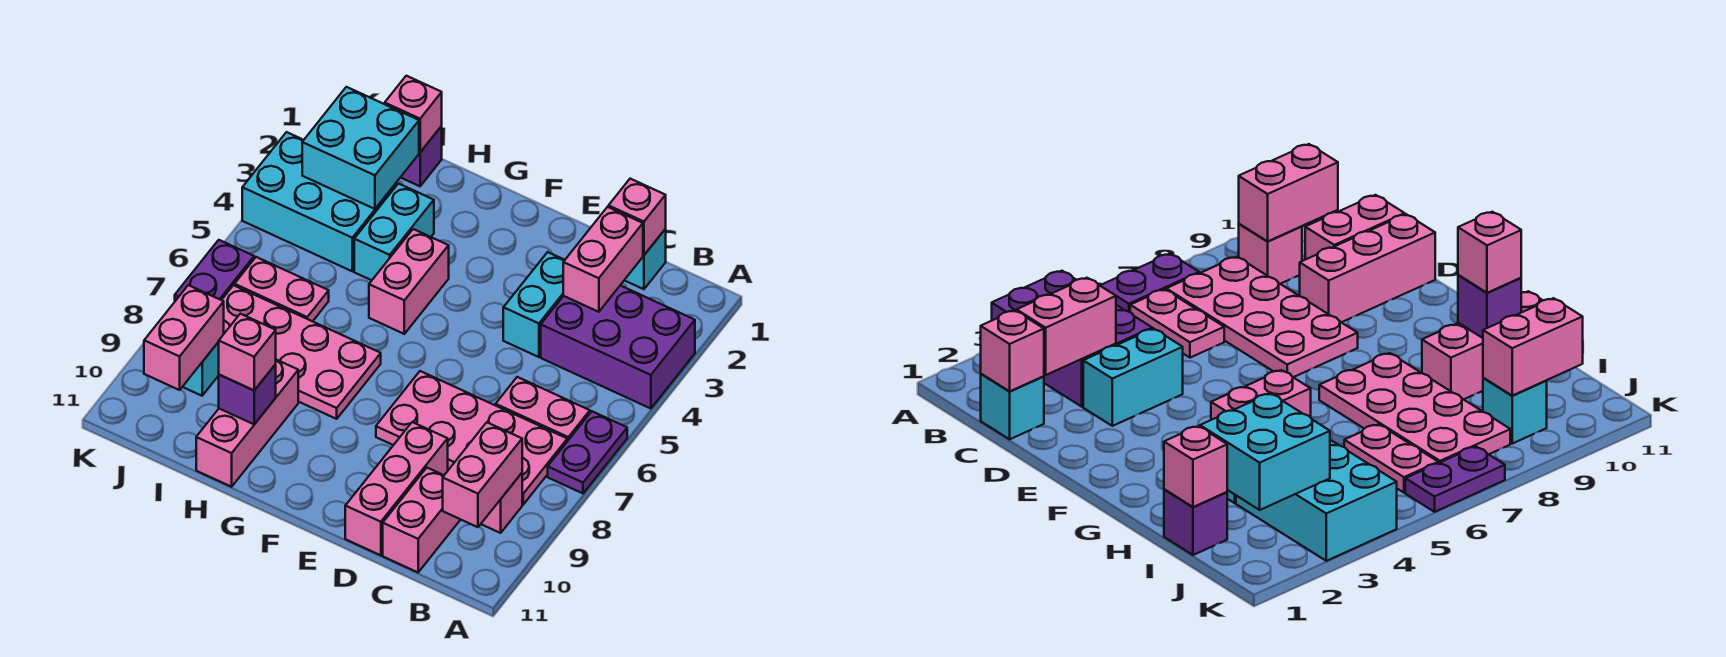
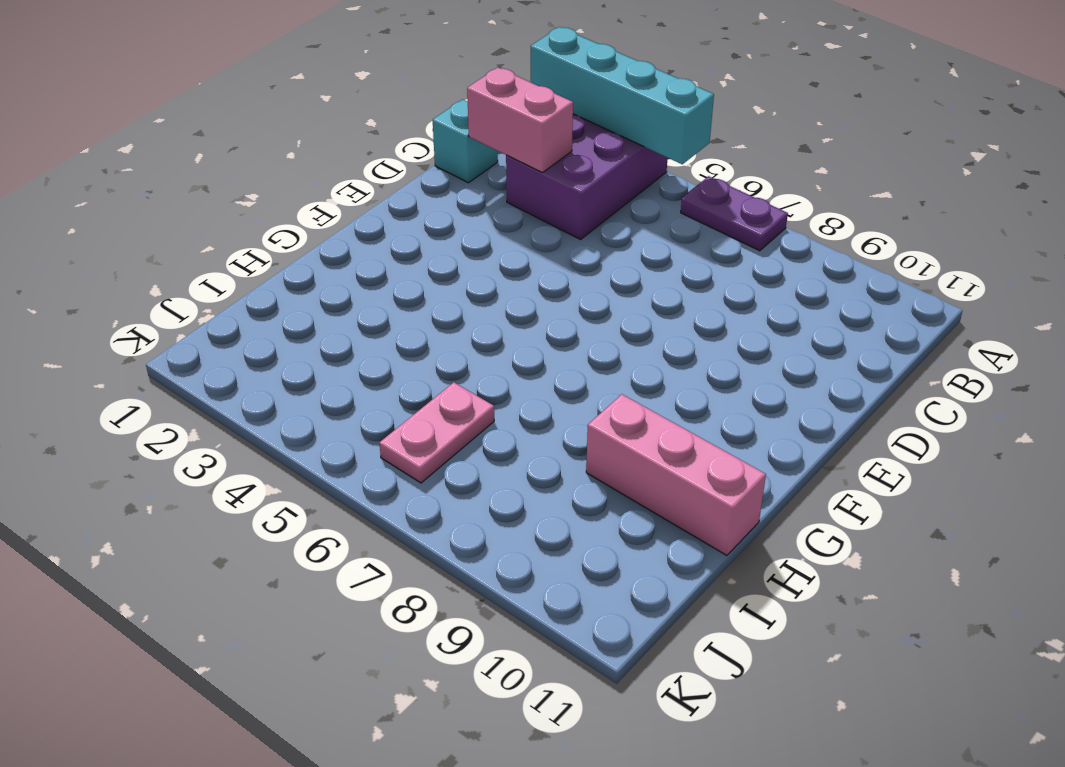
cyan 1x4 brick [531,27,714,164] -> none
none -> pink 1x2 plate [496,377,590,441]
none -> pink 2x4 plate [376,371,567,505]
none -> pink 1x1 brick [481,473,522,533]

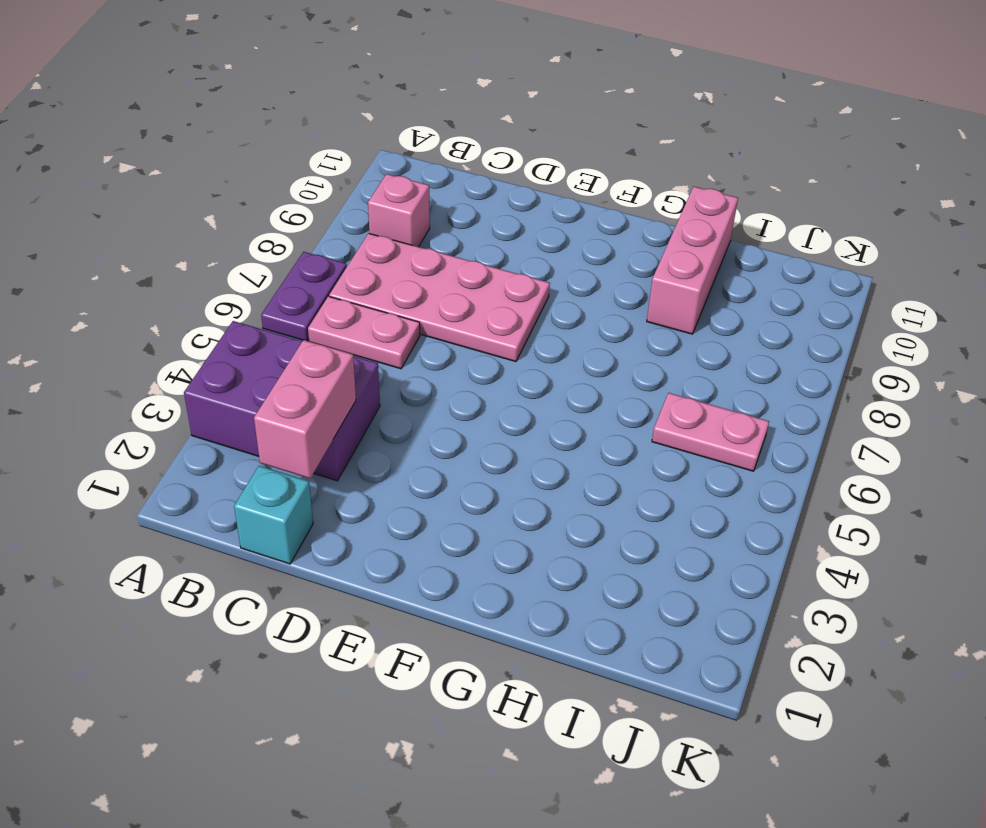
none -> pink 1x2 brick [383,468,460,572]
none -> cyan 1x2 brick [503,252,565,357]
none -> pink 1x3 brick [345,422,448,555]

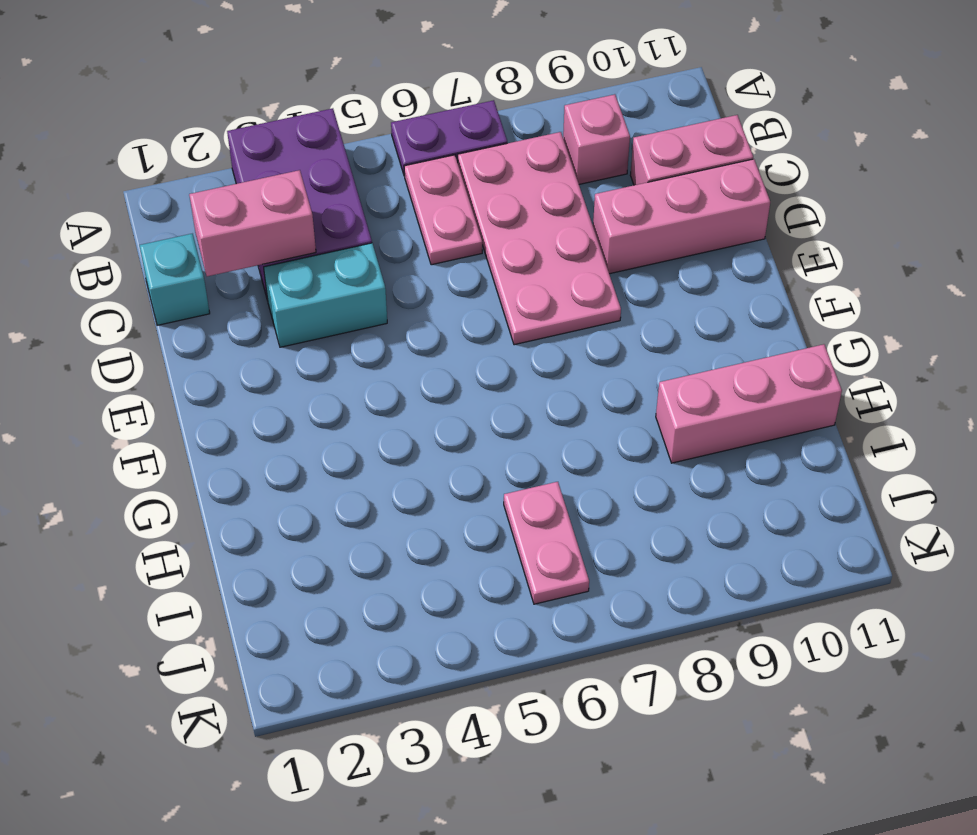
none -> pink 1x2 brick [369,229,449,334]
none -> pink 2x4 plate [222,285,381,419]
none -> cyan 1x2 brick [354,184,434,280]

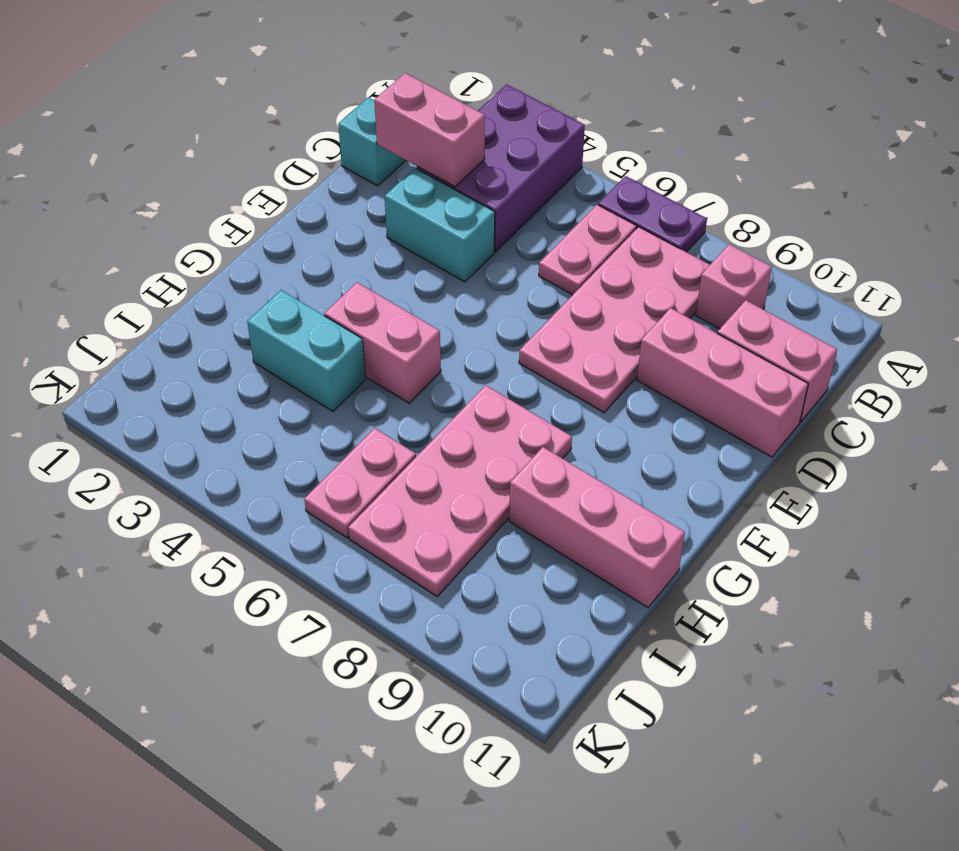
none -> purple 1x1 brick [400,126,442,186]
none -> cyan 2x3 brick [242,132,397,271]
none -> cyan 1x1 brick [183,342,219,396]

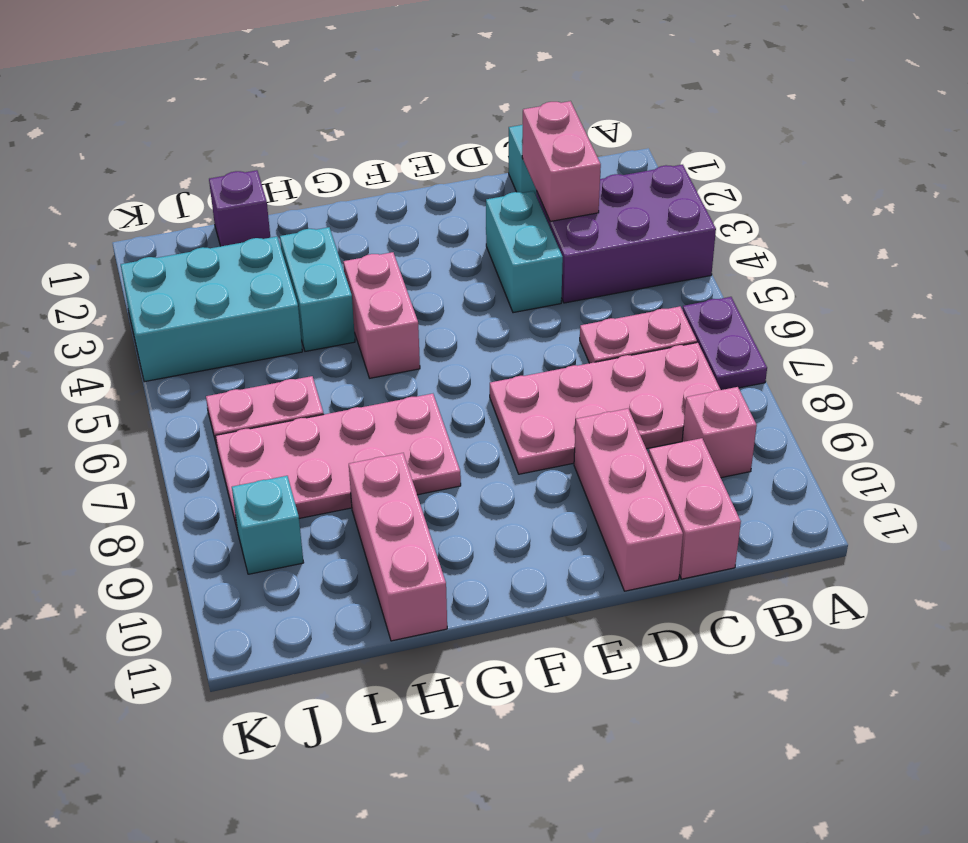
none -> purple 1x2 plate [175,240,254,301]
none -> pink 1x2 brick [443,422,522,527]
none -> pink 1x1 brick [609,179,666,255]

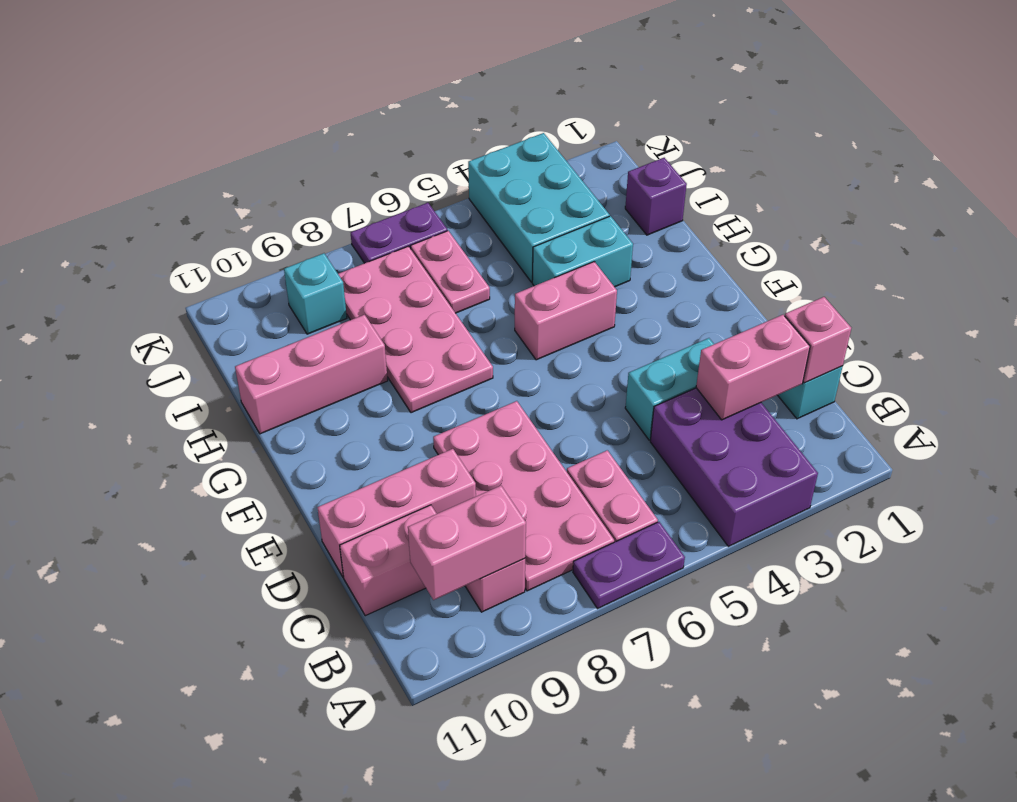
none -> purple 1x1 brick [219,364,276,424]
none -> pink 1x1 brick [385,76,442,152]
none -> cyan 2x2 brick [302,87,419,209]

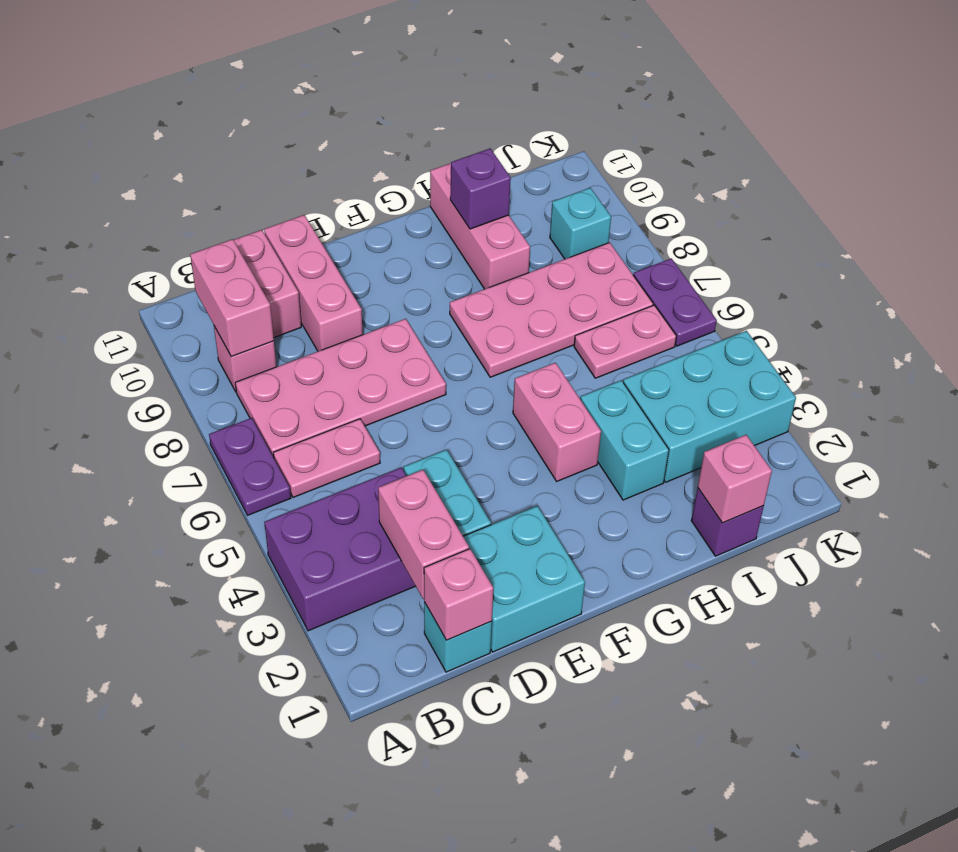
cyan 2x2 brick [463,506,585,652] -> cyan 2x2 brick moved to [302,87,419,209]
none -> pink 1x2 brick [144,285,224,390]
none -> pink 1x1 brick [219,314,276,390]

